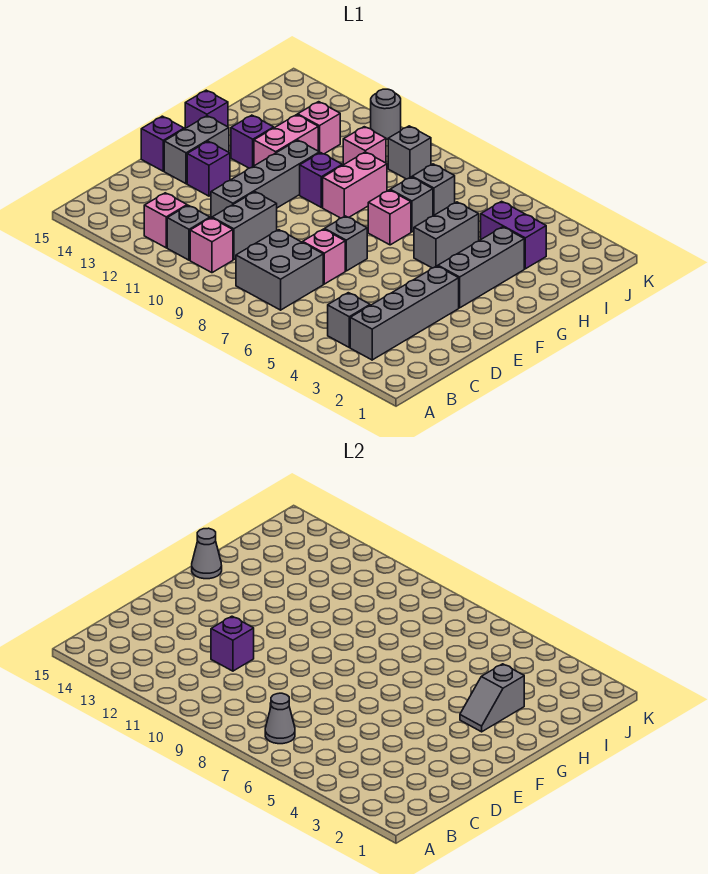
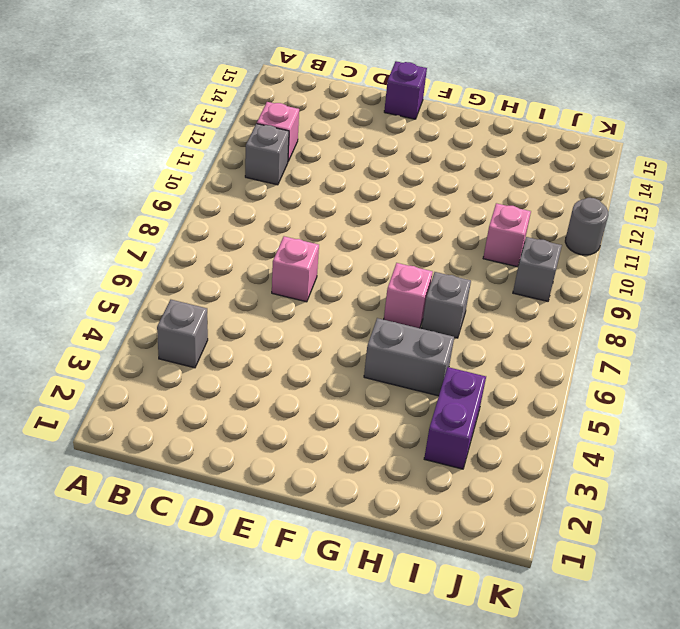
none -> grey 1x4 brick [350,266,459,360]
none -> grey 2x2 brick [236,230,323,310]
none -> pink 1x1 brick [190,218,233,273]
none -> grey 1x2 brick [212,192,277,260]

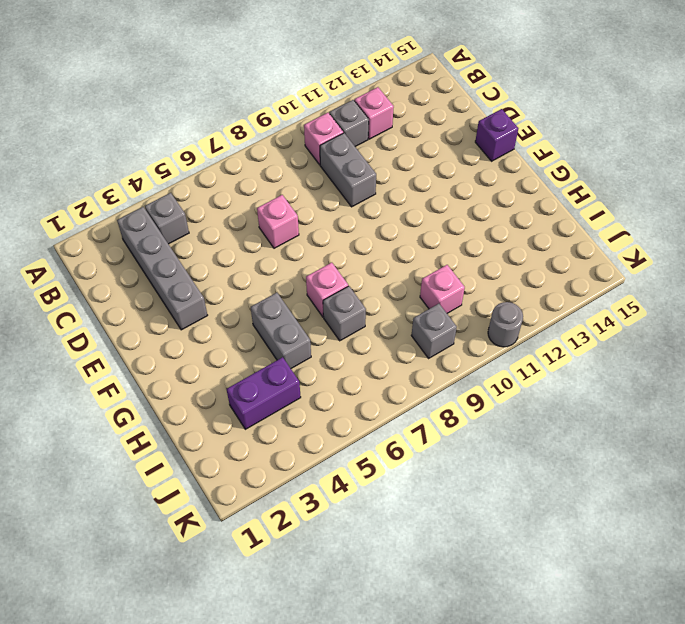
none -> grey 2x2 brick [236,230,323,310]
none -> grey 1x4 brick [211,140,319,218]
none -> grey 1x1 brick [325,216,367,271]
none -> purple 1x1 brick [187,141,230,196]

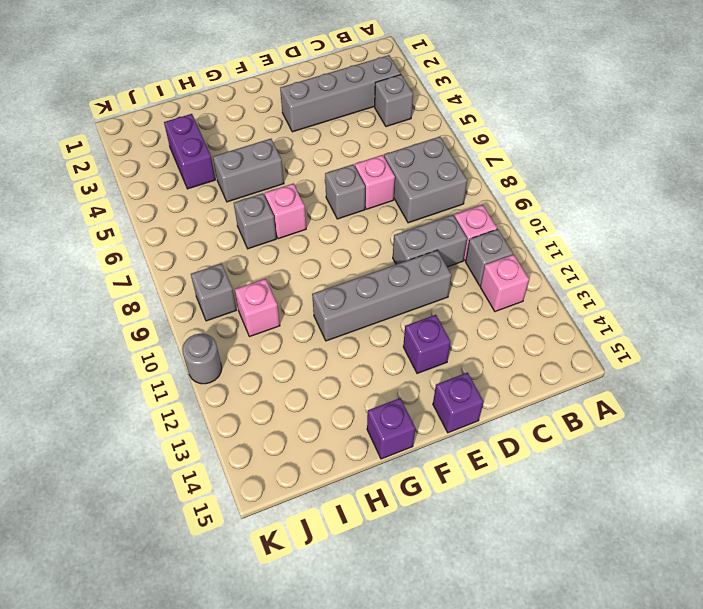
none -> grey 1x2 brick [164,116,229,184]
none -> grey 1x3 brick [438,227,524,308]
none -> pink 1x2 brick [323,152,387,218]
none -> purple 1x1 brick [300,153,342,207]

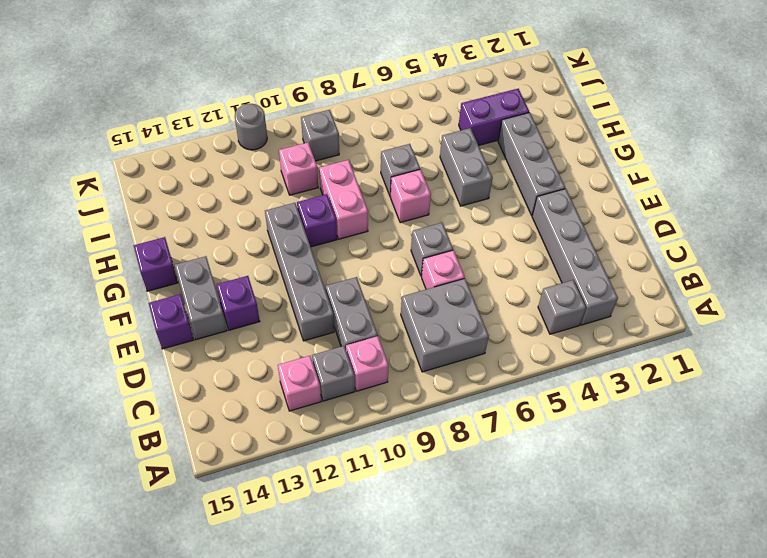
none -> pink 1x2 brick [254,115,318,166]
none -> purple 1x1 brick [231,115,274,168]
none -> grey 1x1 brick [412,164,455,216]
none -> pink 1x1 brick [298,102,340,154]

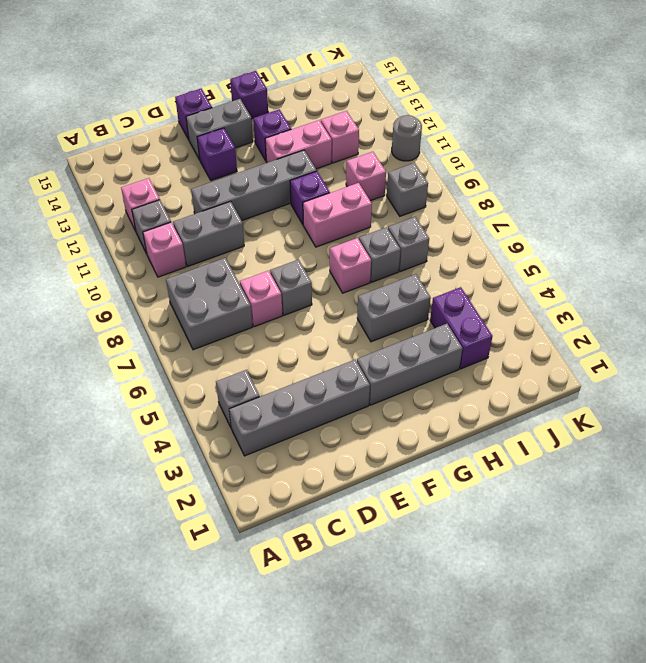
none -> grey 1x1 cone [265,693,295,744]
none -> purple 1x1 brick [211,616,254,671]
none -> grey 1x2 slope [460,664,524,732]
none -> grey 1x1 cone [192,528,222,579]

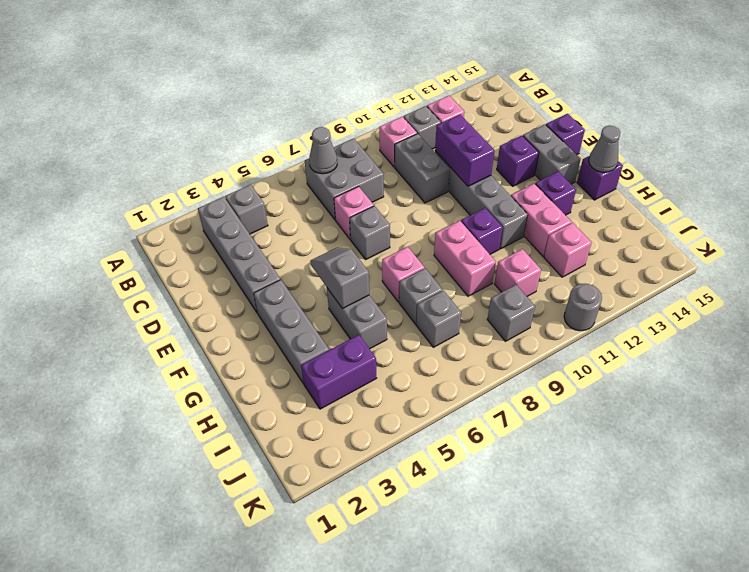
purple 1x2 brick [435,115,495,186] -> purple 1x1 brick [211,616,254,671]
grey 1x2 slope [310,248,369,309] -> grey 1x2 slope moved to [460,664,524,732]

